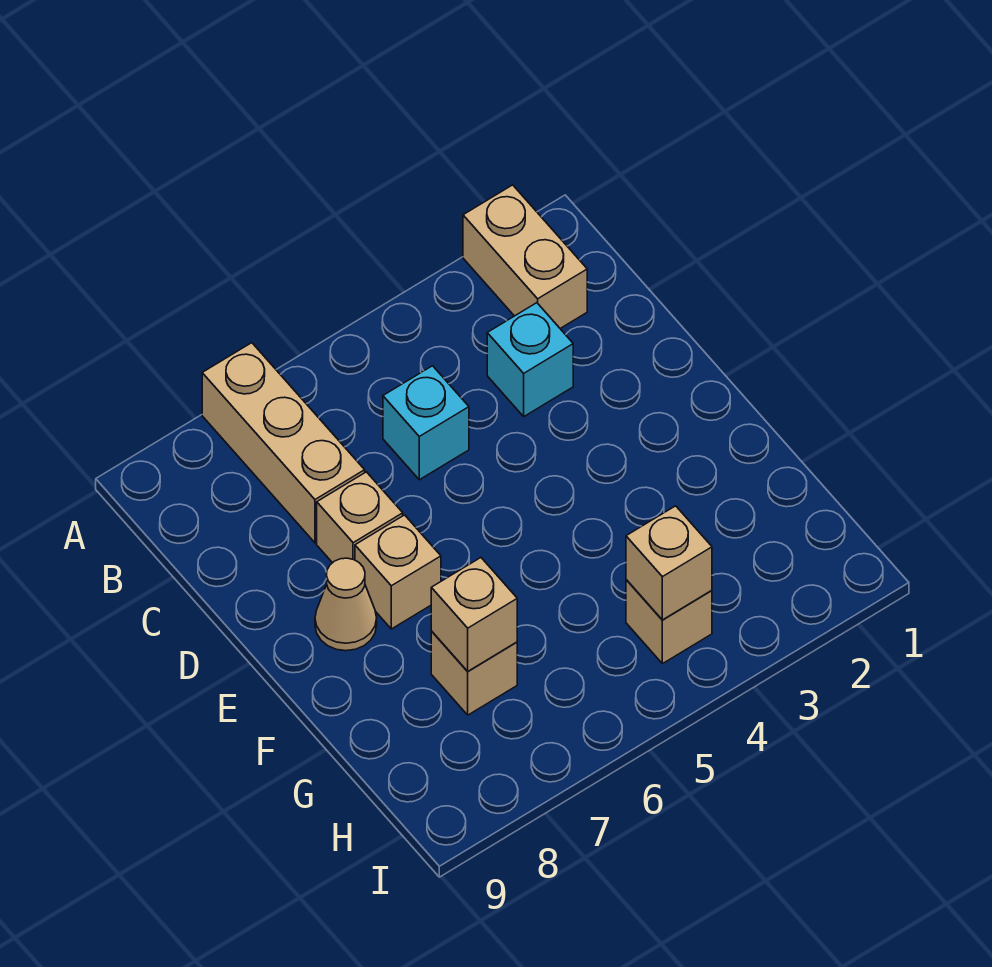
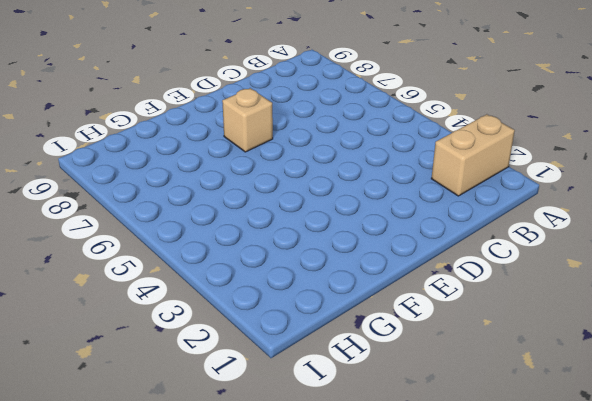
none -> tan 1x3 brick [202,343,365,543]
none -> cyan 1x1 brick [487,303,573,416]

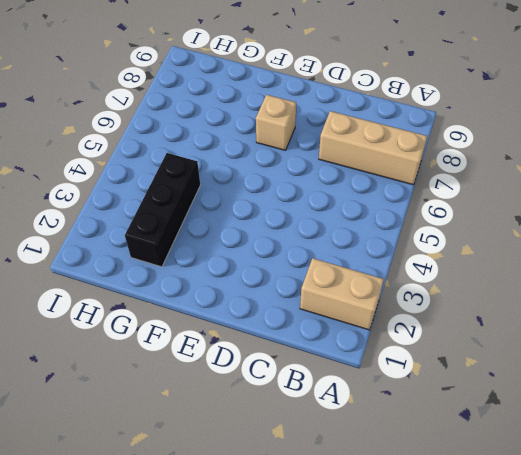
black 1x3 brick [125,153,200,267] -> none
none -> cyan 1x1 brick [487,303,573,416]
none -> cyan 1x1 brick [383,366,469,480]

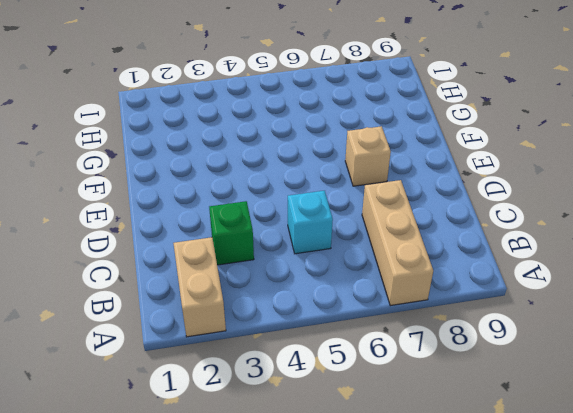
green 1x1 brick [209,201,254,265] -> cyan 1x1 brick [487,303,573,416]
none -> tan 1x1 brick [317,472,403,563]
none -> tan 1x1 cone [315,558,377,651]

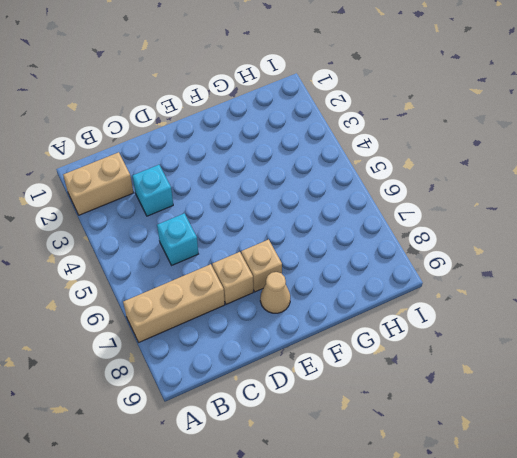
none -> tan 1x1 brick [431,631,517,715]
none -> tan 1x1 brick [626,580,712,664]

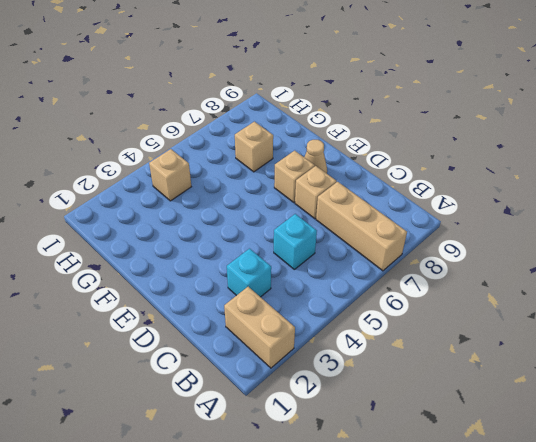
none -> tan 1x1 brick [431,558,517,671]
none -> tan 1x1 brick [626,506,712,620]

